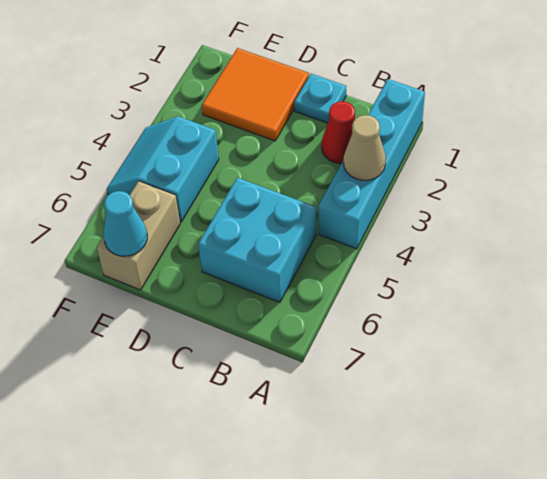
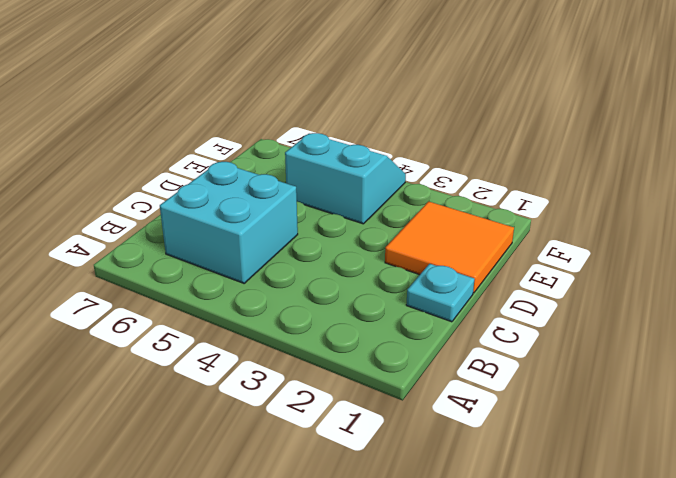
none -> cyan 1x4 brick [319,79,425,249]
none -> red 1x1 cone [322,101,355,164]

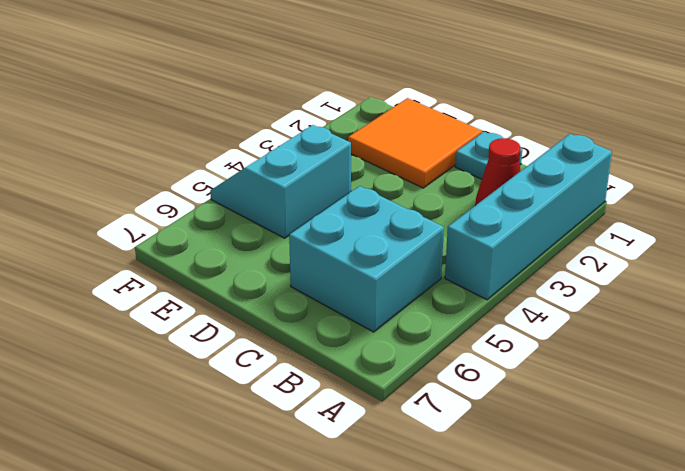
none -> tan 1x2 brick [97,181,180,290]
none -> tan 1x1 cone [344,115,386,180]

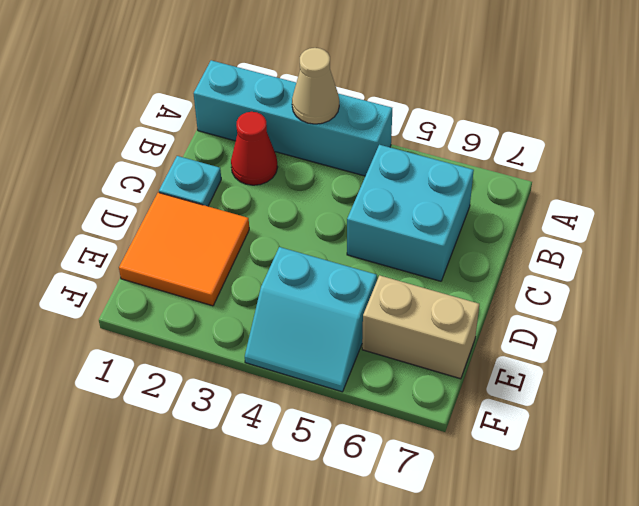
none -> cyan 1x1 cone [103,191,147,256]

